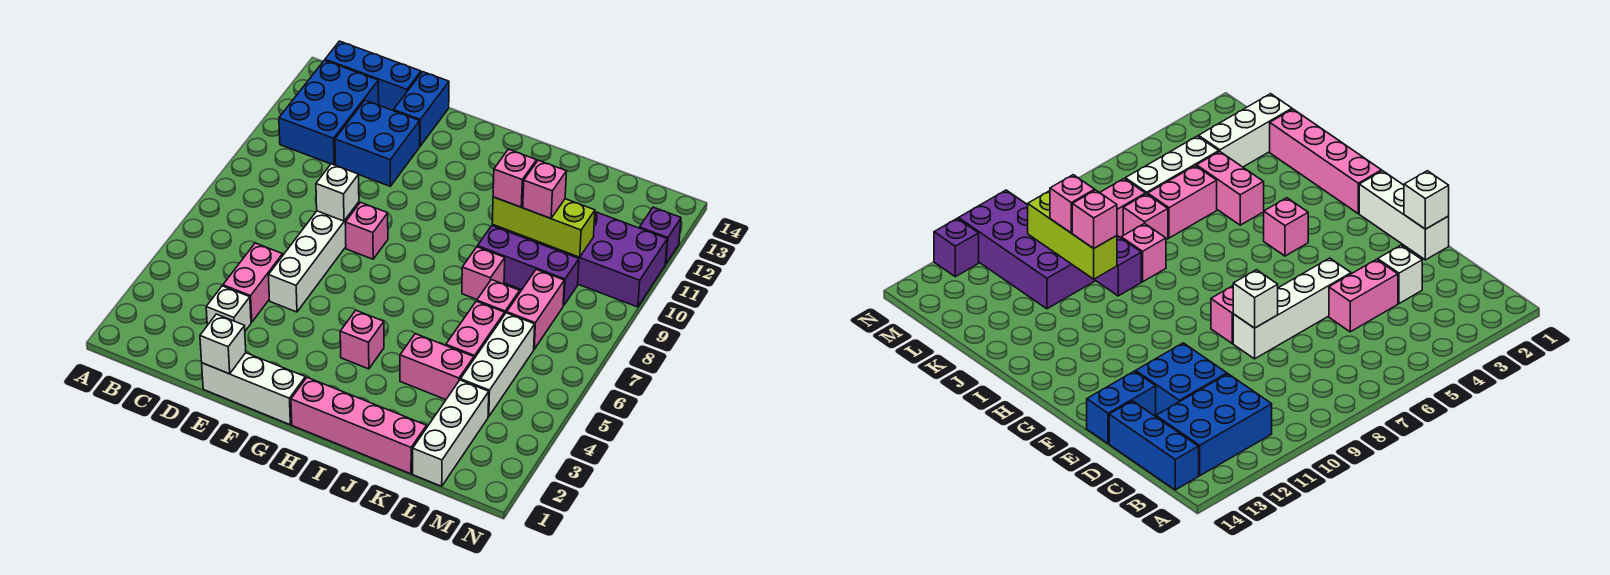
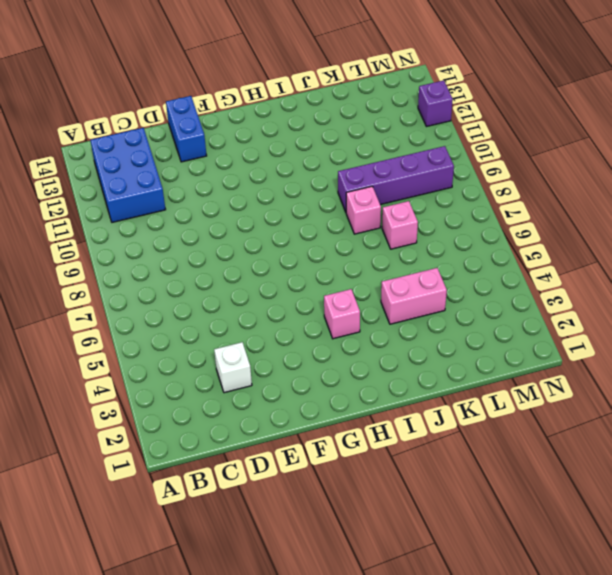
purple 1x4 brick [338,146,454,212] -> purple 1x3 brick [477,226,579,306]
none -> blue 1x3 brick [325,41,421,111]
none -> pink 1x2 brick [223,243,283,322]
none -> blue 2x2 brick [335,100,420,186]

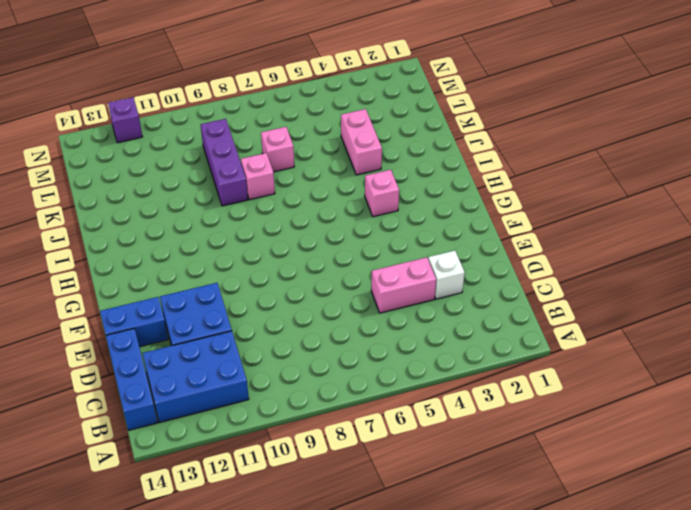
none -> white 1x3 brick [202,353,305,425]
none -> white 1x4 brick [269,202,359,312]
none -> pink 1x1 brick [345,202,388,259]

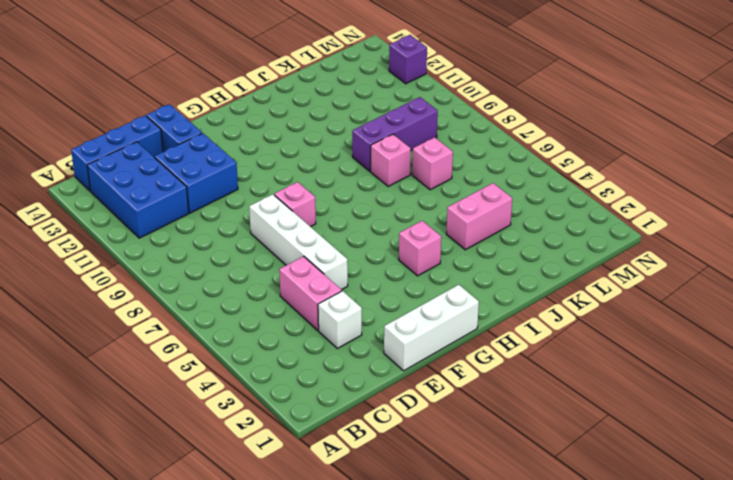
none -> pink 1x4 brick [291,377,427,474]
none -> pink 1x2 brick [446,301,505,358]
none -> purple 2x4 brick [522,212,667,307]

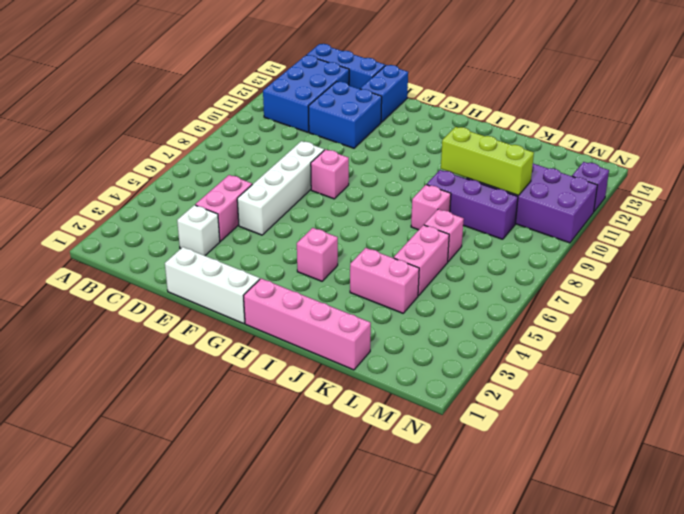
none -> white 1x3 brick [413,380,489,486]
none -> white 1x3 brick [461,313,535,417]
none -> pink 1x2 brick [507,269,564,349]

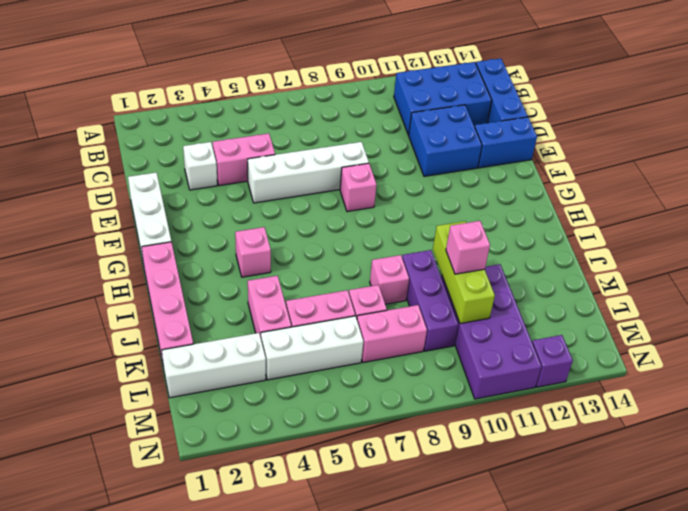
none -> white 1x1 brick [200,314,246,374]
none -> white 1x1 brick [316,164,359,221]
none -> pink 1x1 brick [493,149,537,207]

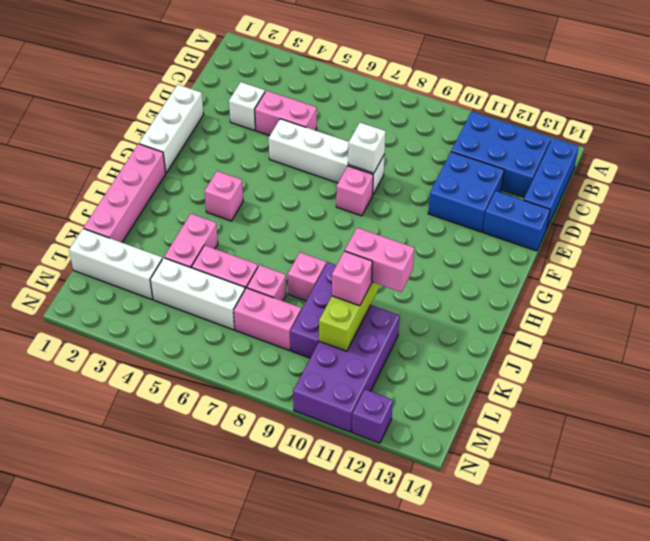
pink 1x2 brick [345,228,414,292] -> pink 1x1 brick [493,149,537,207]
none -> white 1x1 brick [200,314,246,374]

